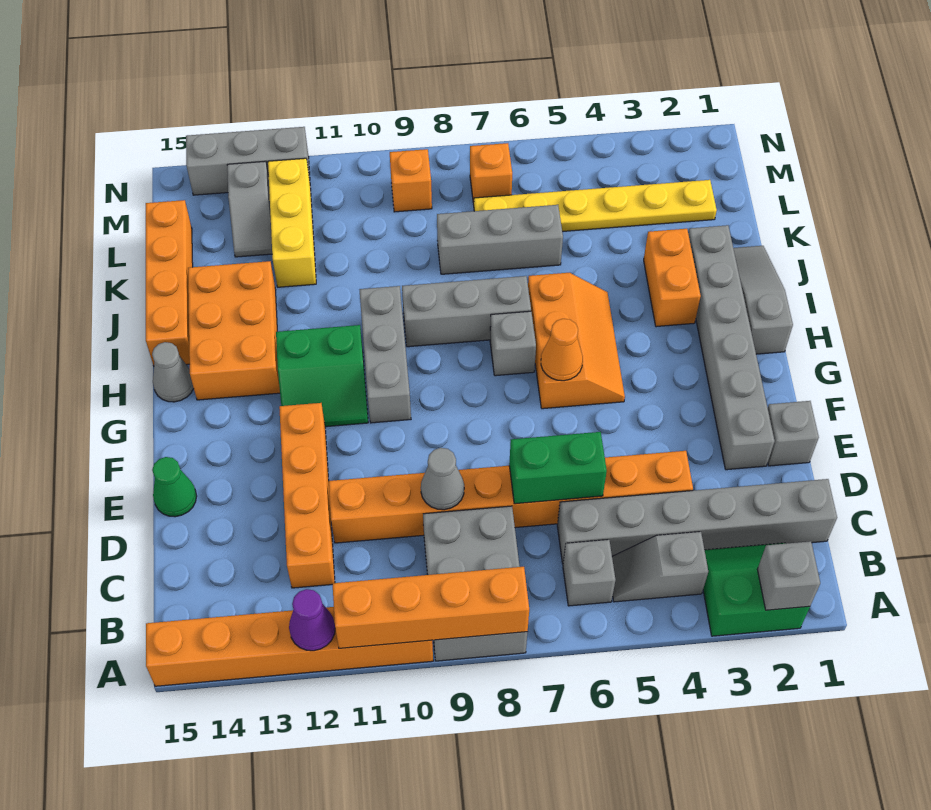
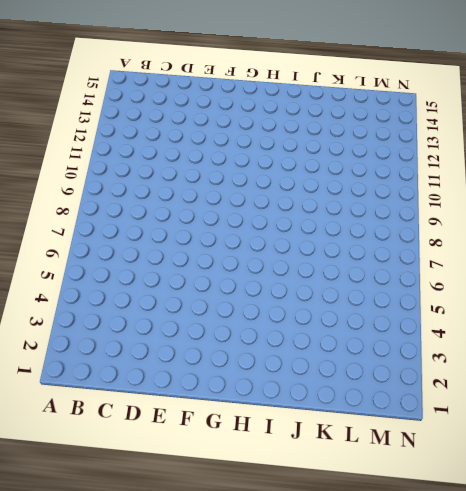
none -> green 2x2 slope [703,543,810,636]
none -> grey 2x3 brick [423,506,527,661]
none -> orange 1x6 brick [146,607,433,686]
none -> grey 1x2 slope [612,532,708,602]

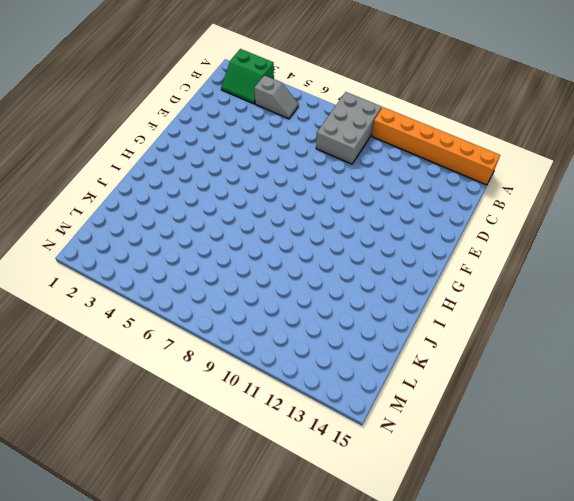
none -> grey 1x1 brick [563,540,616,606]
none -> grey 1x6 brick [557,479,837,564]
none -> orange 1x4 brick [279,403,335,588]
none -> orange 1x8 brick [329,451,693,543]

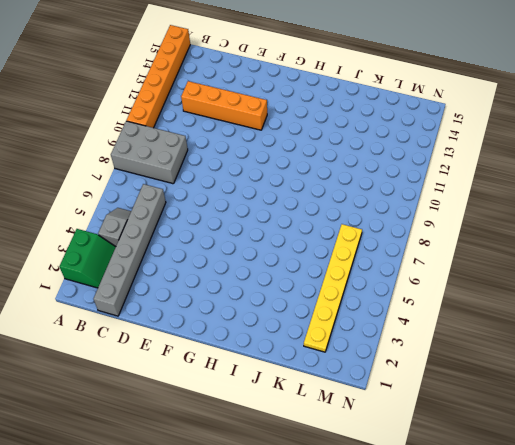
none -> grey 1x1 brick [563,540,616,606]
none -> orange 1x8 brick [329,451,693,543]
none -> grey 1x1 brick [768,401,819,466]
none -> grey 1x6 brick [688,225,775,470]

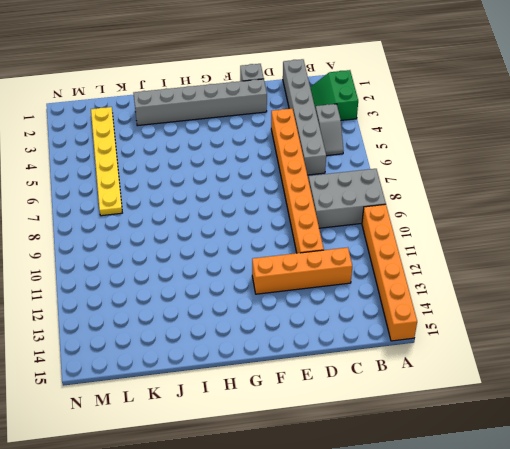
none -> grey 1x1 brick [563,540,616,606]
none -> green 1x1 cone [152,457,197,517]
none -> orange 2x3 slope [528,273,625,409]
none -> grey 1x3 brick [359,286,411,423]

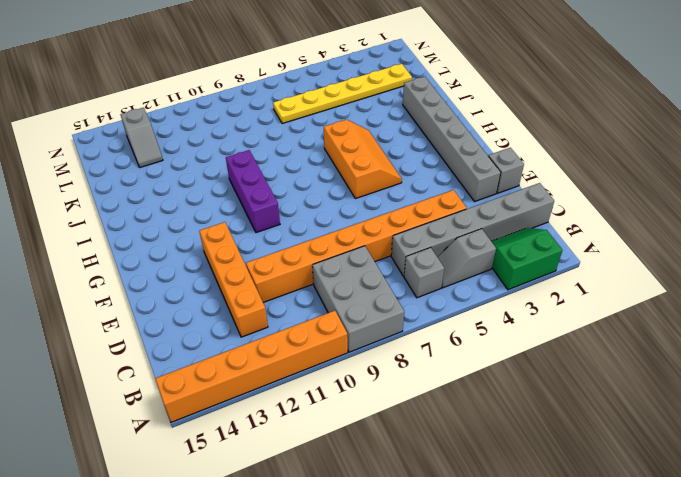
purple 1x3 brick [226,150,280,233] -> grey 1x3 brick [359,286,411,423]
none -> green 1x1 cone [152,457,197,517]
none -> green 2x2 slope [276,325,368,427]
none -> grey 1x3 slope [733,246,793,354]
none -> grey 1x1 brick [490,311,536,376]

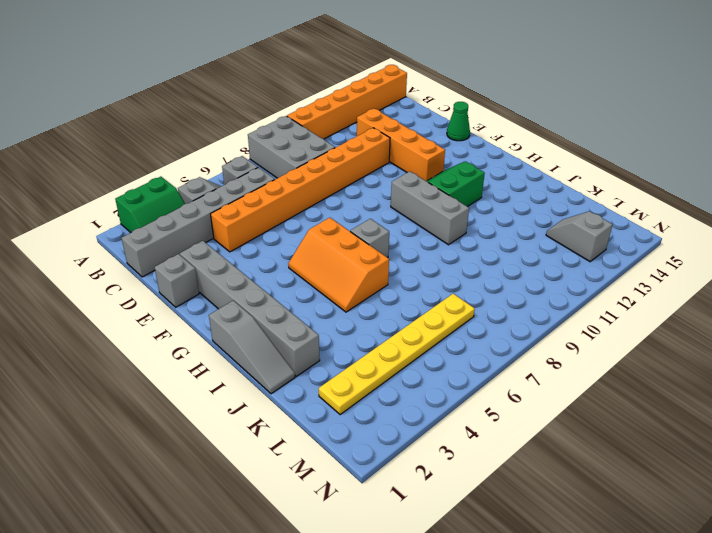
none -> orange 2x3 brick [188,261,280,400]
none -> grey 1x1 cone [152,342,194,402]
none -> orange 1x2 brick [644,229,701,327]
none -> grey 1x3 brick [402,276,531,347]

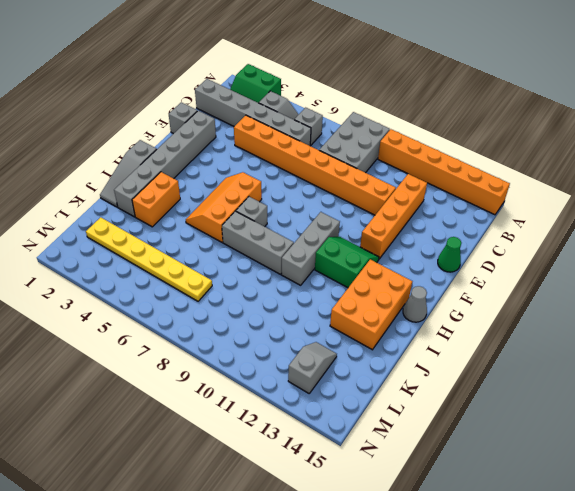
none -> orange 1x4 brick [146,200,193,366]
none -> grey 1x3 brick [437,205,563,274]
none -> yellow 1x3 brick [268,158,316,287]
none -> orange 1x1 brick [470,143,512,205]

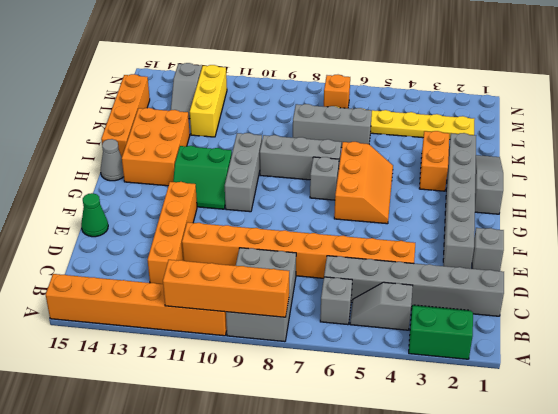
none -> orange 1x1 brick [390,149,432,212]
none -> grey 1x3 brick [186,127,310,195]
none -> grey 1x1 brick [757,541,820,610]
none -> purple 1x1 cone [289,589,335,651]

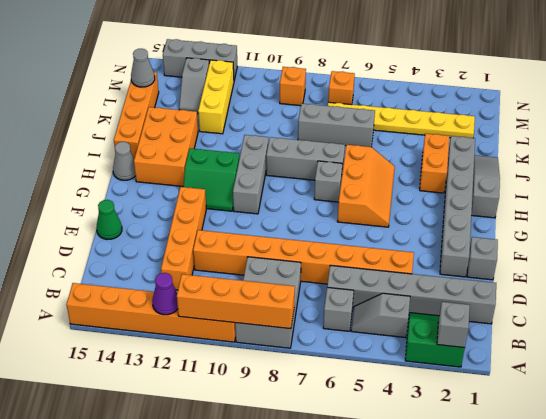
grey 1x1 cone [131,49,155,87] -> grey 1x1 cone moved to [421,448,464,510]
none -> green 1x2 brick [509,432,607,504]
none -> orange 1x1 cone [541,319,583,381]

